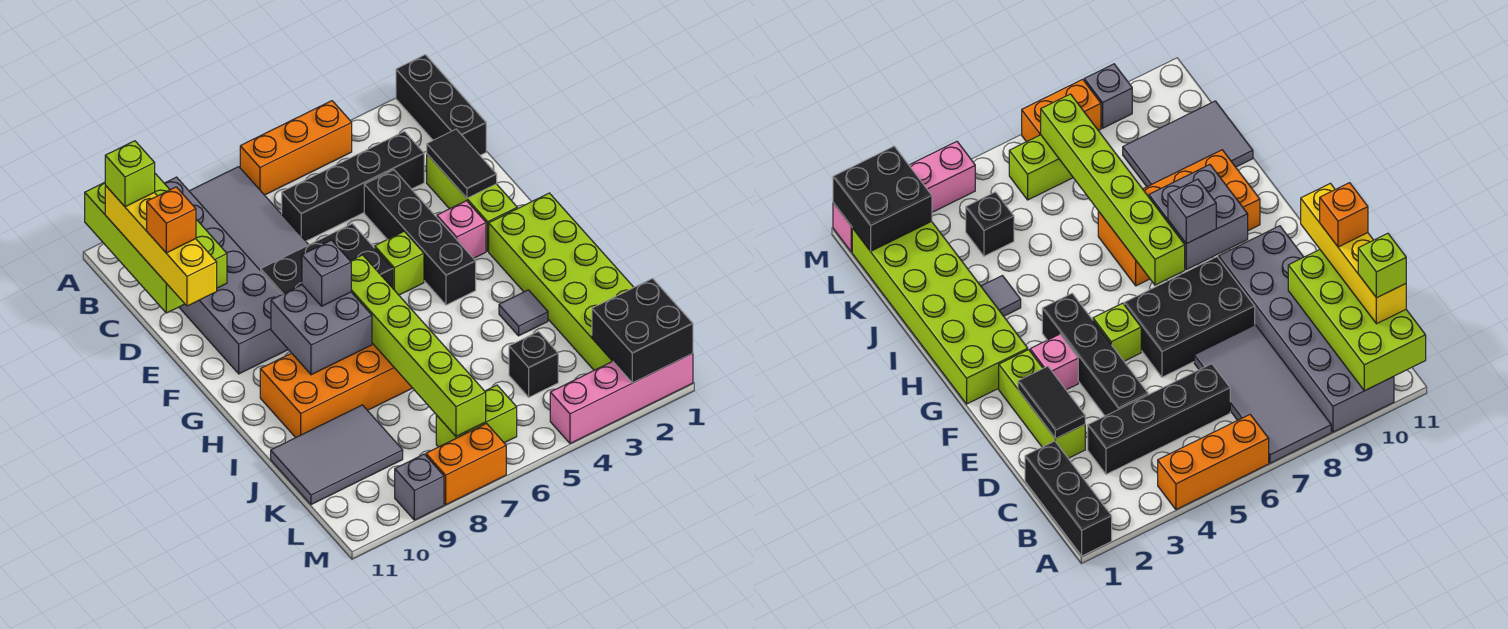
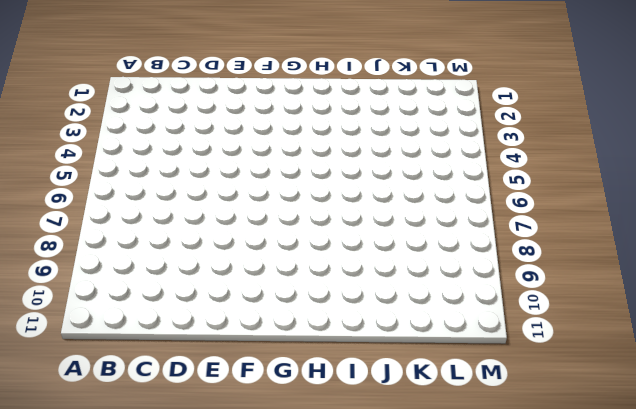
none -> black 1x3 brick [396,55,486,155]
none -> orange 1x3 brick [240,101,352,195]
none -> grey 2x4 tile [189,167,309,271]

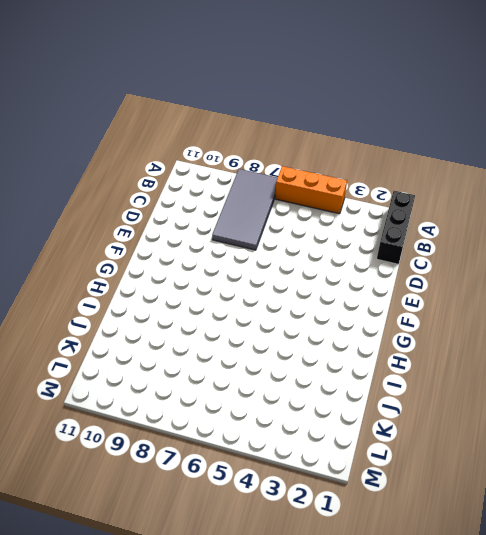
none -> grey 2x6 brick [164,177,288,374]
none -> black 1x4 brick [282,131,424,241]
none -> lime 1x3 brick [427,154,517,251]

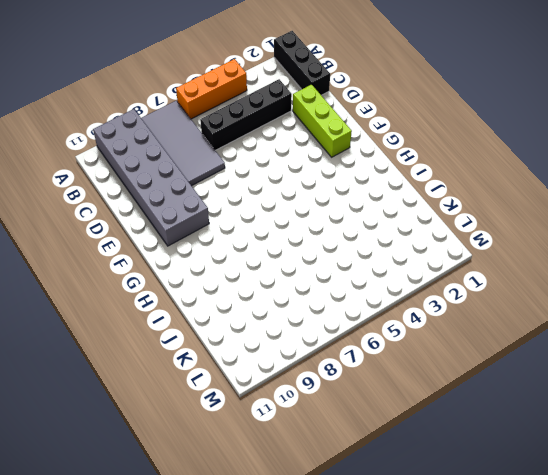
none -> black 1x4 brick [364,170,476,305]
none -> black 2x3 brick [261,224,393,294]
none -> pink 1x1 brick [437,201,486,258]

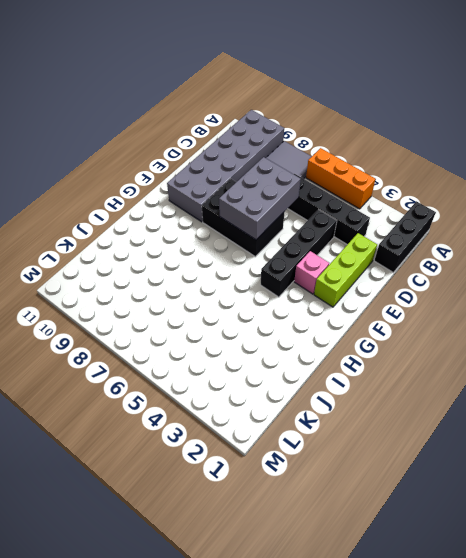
grey 2x3 brick [219,157,301,240] -> none
none -> lime 1x1 brick [375,231,424,295]
none -> lime 2x6 brick [489,193,634,370]
none -> orange 2x4 brick [260,343,412,438]

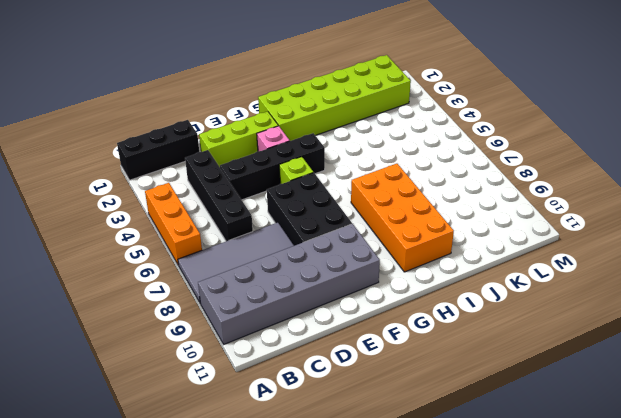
none -> grey 1x1 tile [499,290,548,336]
none -> grey 2x3 tile [271,405,403,505]
none -> black 1x1 brick [509,331,558,397]

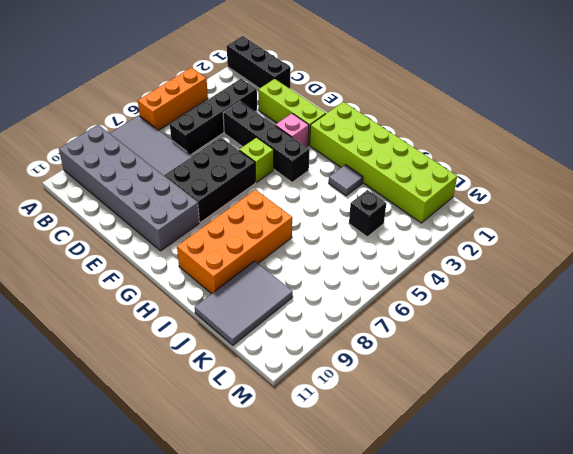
none -> lime 1x2 brick [436,385,517,447]
none -> pink 1x4 brick [550,354,693,444]
none -> orange 1x2 brick [426,424,506,505]

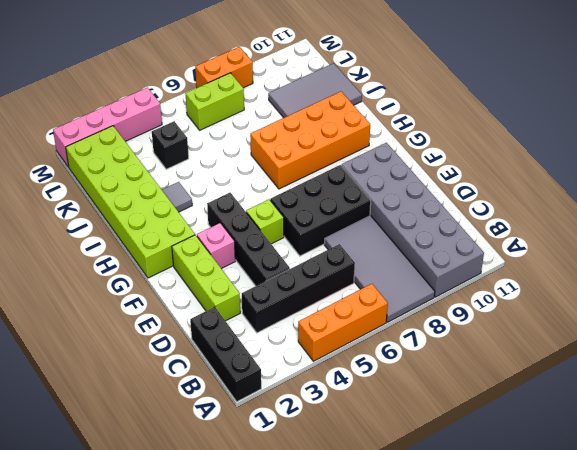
none -> grey 1x1 brick [395,454,444,520]
none -> lime 2x4 brick [85,174,227,313]
none -> black 1x2 tile [427,129,497,198]

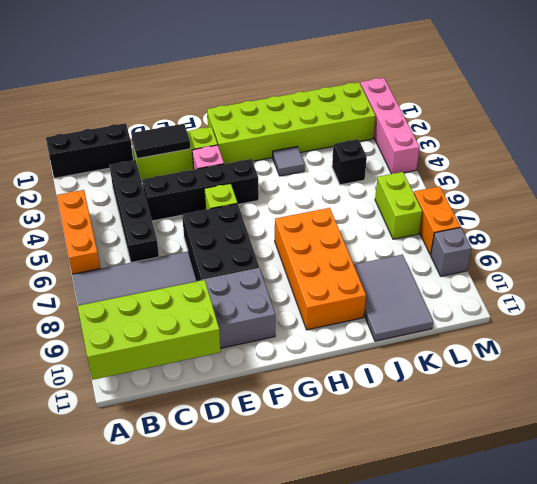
none -> lime 1x6 brick [351,255,486,436]
none -> grey 2x2 brick [271,285,372,375]
none -> black 2x2 brick [592,279,693,383]

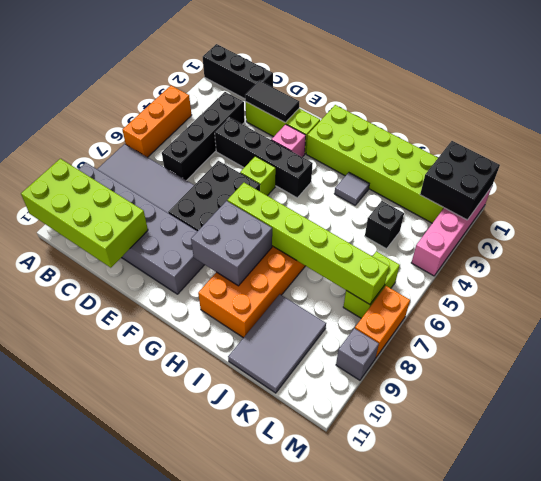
none -> yellow 1x4 brick [105,186,217,306]
none -> grey 1x1 brick [302,240,351,306]
none -> lime 1x1 brick [105,141,155,207]

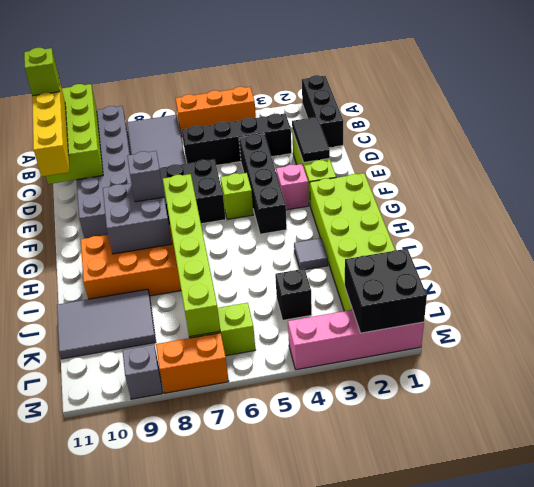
none -> orange 1x1 brick [147,187,196,253]

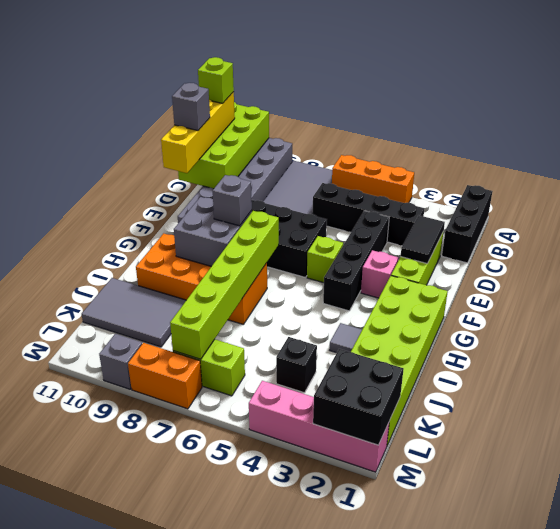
grey 1x1 brick [172,83,210,131] -> orange 1x1 brick [147,187,196,253]

